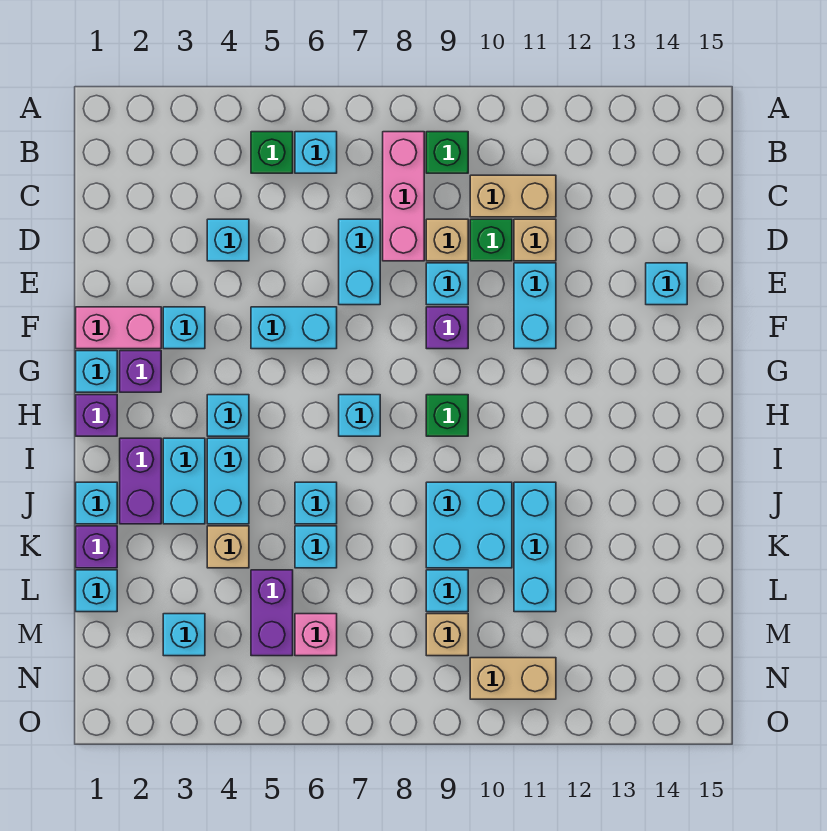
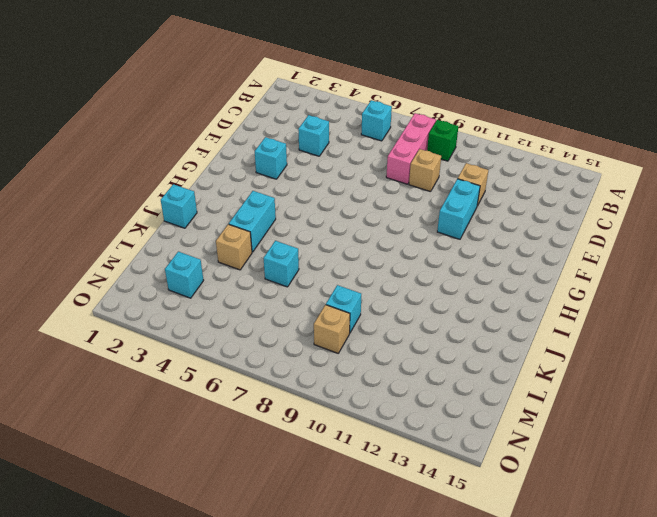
none -> green 1x1 brick [251,132,293,173]
none -> tan 1x2 brick [470,175,556,217]
none -> cyan 1x2 brick [339,219,380,305]
none -> green 1x1 brick [470,219,512,261]

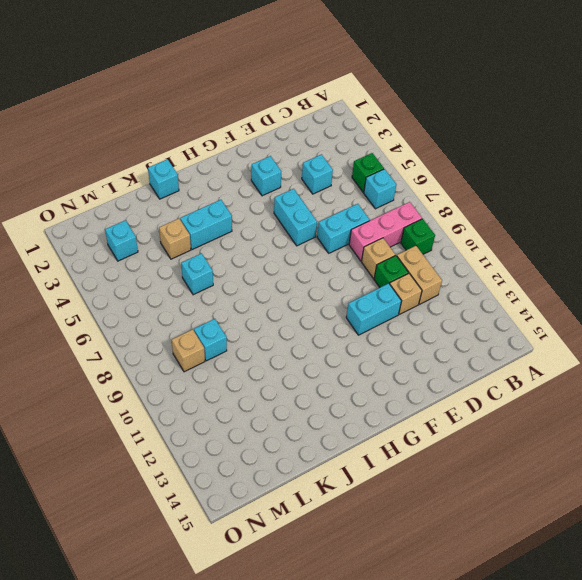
none -> cyan 1x1 brick [426,263,468,305]
none -> cyan 1x1 brick [646,263,687,305]
none -> pink 1x2 brick [76,307,161,349]
none -> purple 1x1 brick [426,307,468,349]

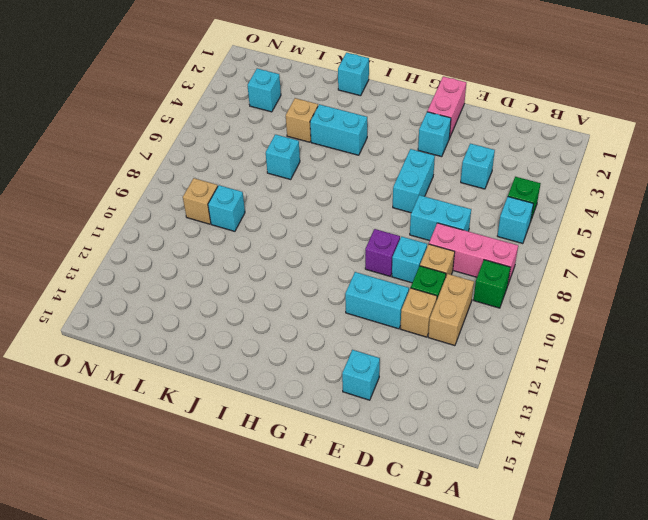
none -> cyan 1x1 brick [76,351,117,392]
none -> purple 1x1 brick [120,351,161,392]
none -> purple 1x1 brick [76,395,117,436]
none -> cyan 1x1 brick [207,395,249,436]

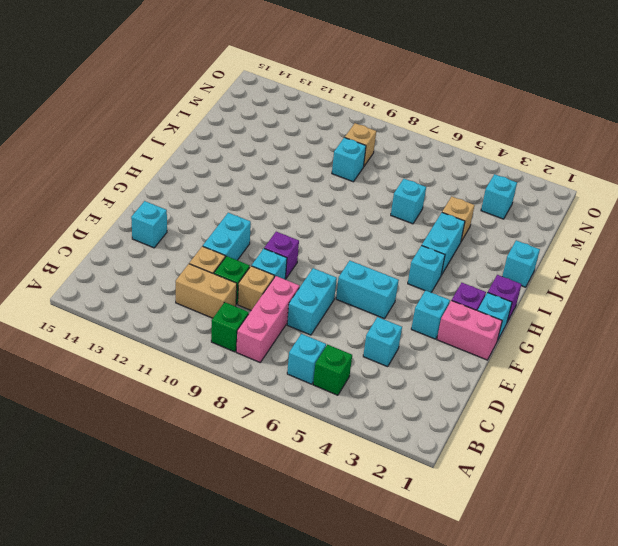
none -> cyan 1x1 brick [339,395,380,436]
none -> green 1x1 brick [426,395,468,436]
none -> purple 1x2 brick [120,438,161,524]
none -> cyan 1x2 brick [163,438,205,524]

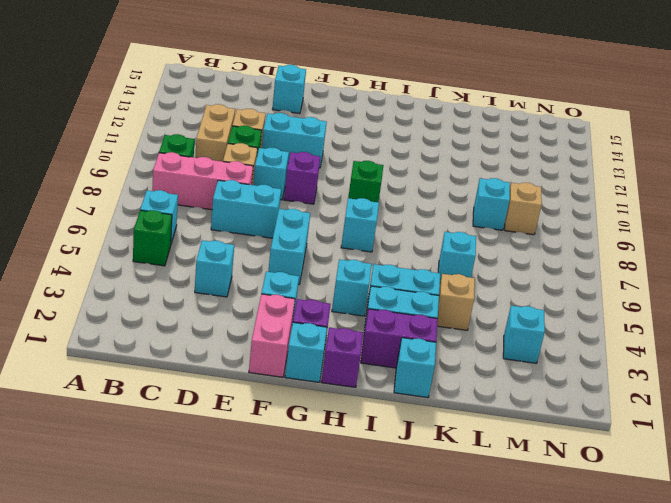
none -> cyan 1x1 brick [295,482,337,524]
none -> cyan 2x2 brick [426,482,512,568]
none -> cyan 1x3 brick [514,482,556,612]
none -> purple 1x1 brick [76,526,117,568]

